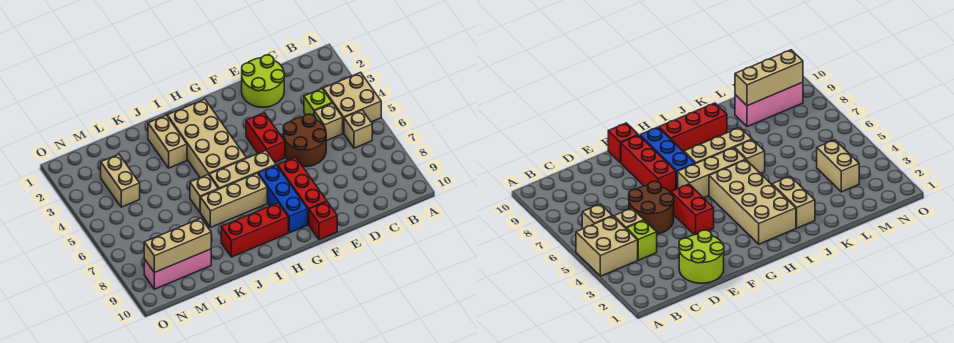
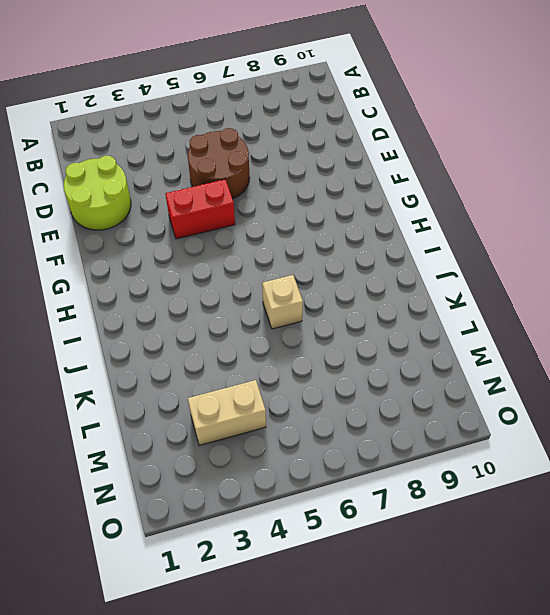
none -> tan 2x2 brick [323,72,381,133]
none -> tan 1x1 brick [344,110,372,148]
none -> lime 1x1 brick [304,89,332,116]

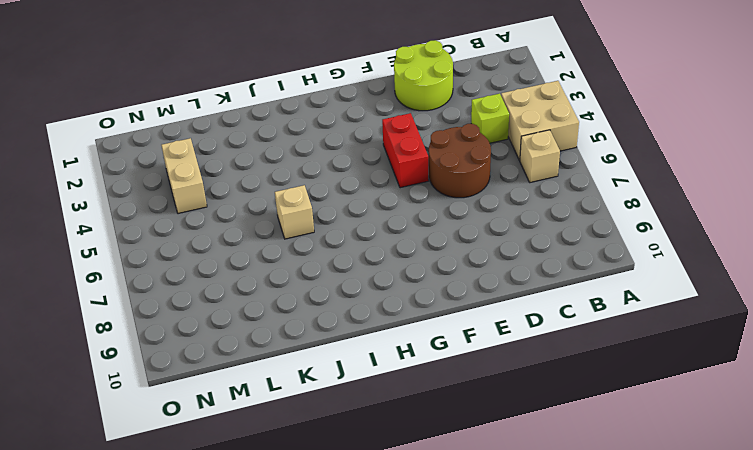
none -> tan 1x1 brick [314,103,343,141]
none -> red 1x3 brick [278,157,327,225]
none -> red 1x1 brick [309,202,337,240]

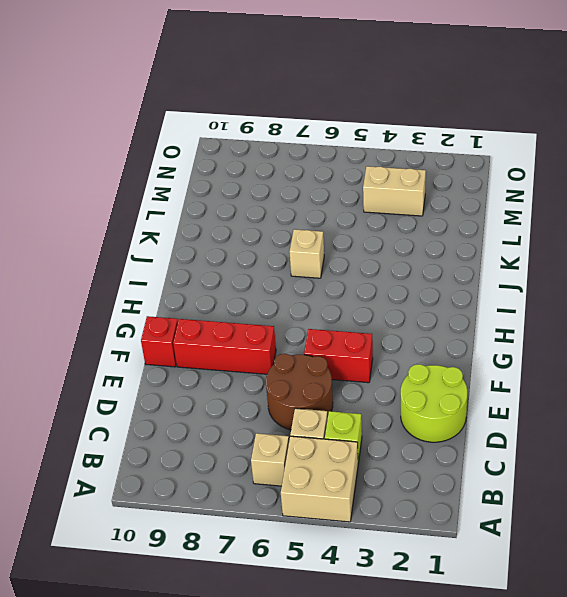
none -> tan 1x3 brick [209,150,276,189]
none -> blue 1x3 brick [258,165,308,233]
none -> tan 2x4 brick [167,99,246,178]

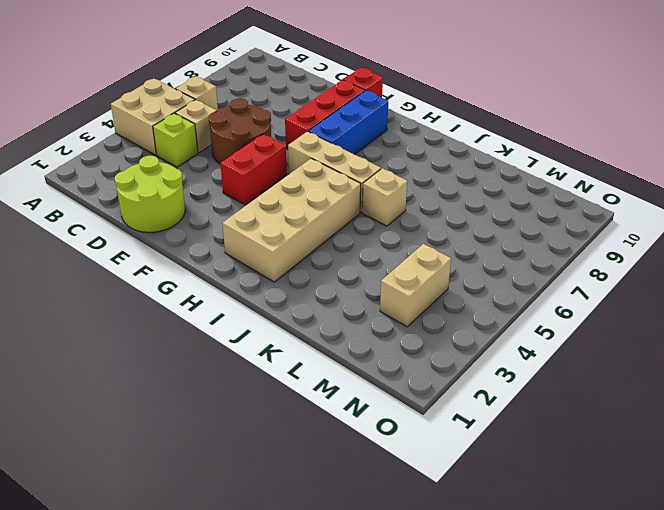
none -> tan 1x3 brick [200,173,267,227]
none -> red 1x3 brick [221,203,288,257]
none -> tan 1x2 brick [148,115,187,168]

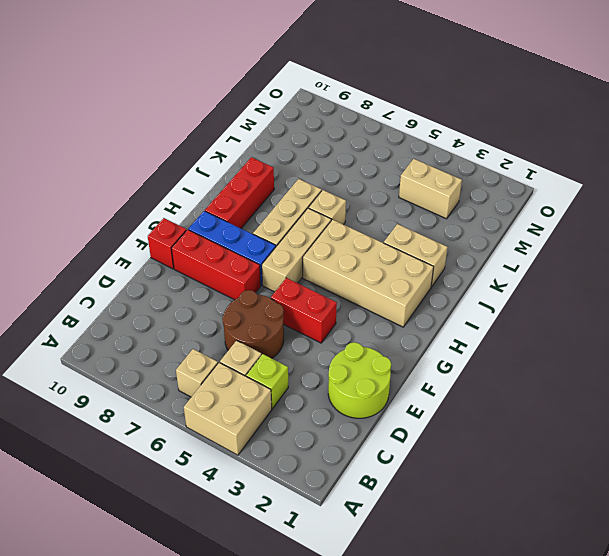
none -> pink 1x3 brick [144,249,211,289]
none -> tan 1x3 brick [144,218,211,273]

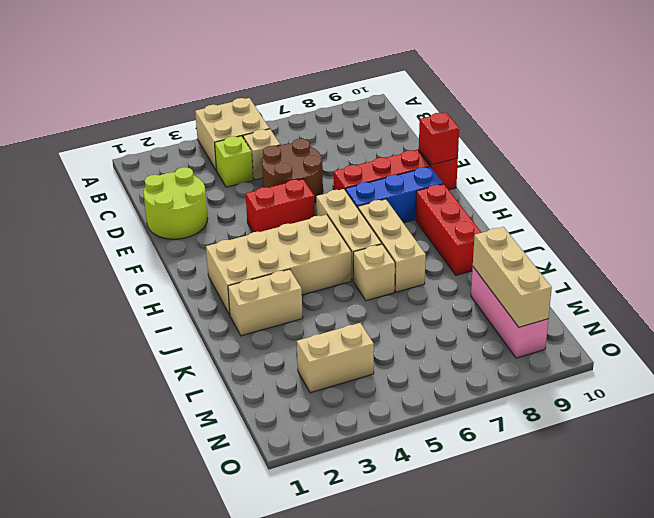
red 1x1 brick [419,112,459,165] -> none
none -> tan 1x1 brick [344,110,372,148]

